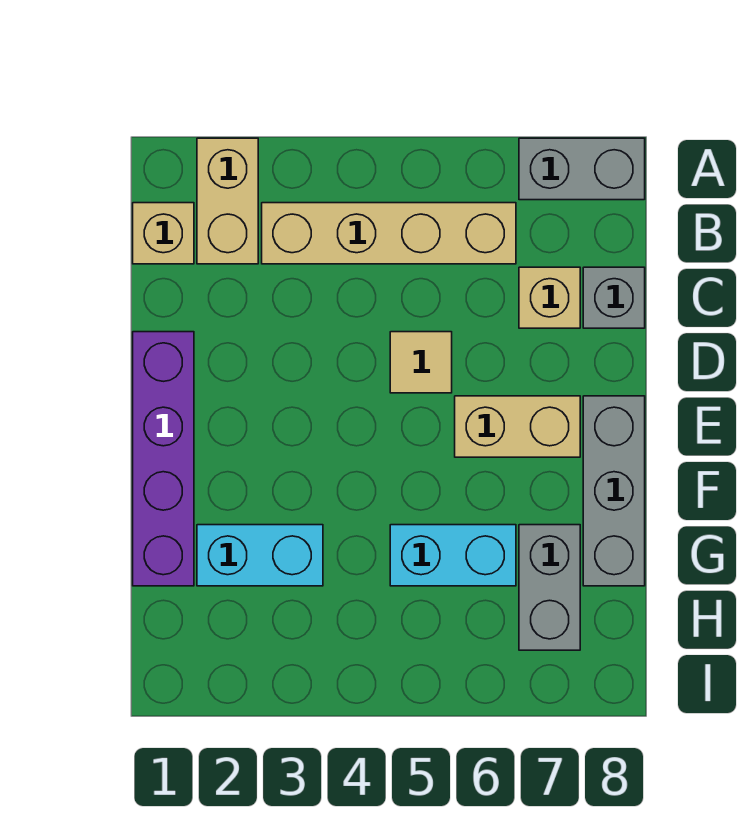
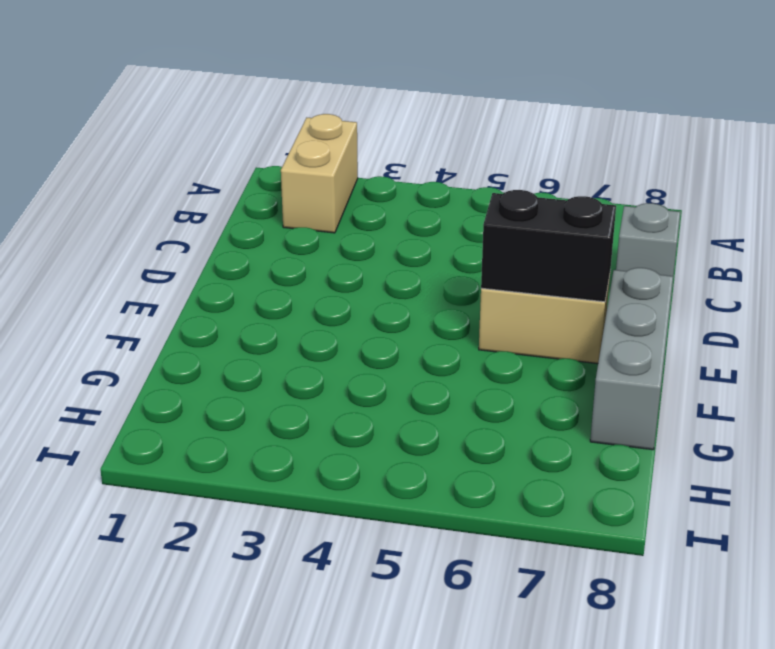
black 1x2 brick [481,190,616,302] -> none
none -> grey 1x2 brick [519,138,645,200]
none -> tan 1x1 brick [133,203,194,264]
none -> tan 1x4 brick [262,203,516,264]

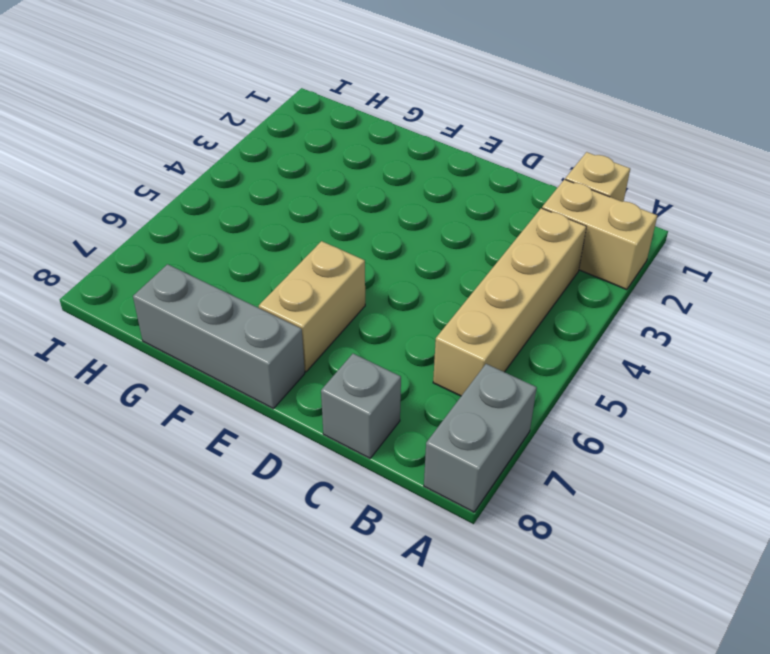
none -> tan 1x1 brick [519,267,580,328]
none -> purple 1x4 brick [133,332,194,586]
none -> tan 1x1 tile [390,332,452,393]

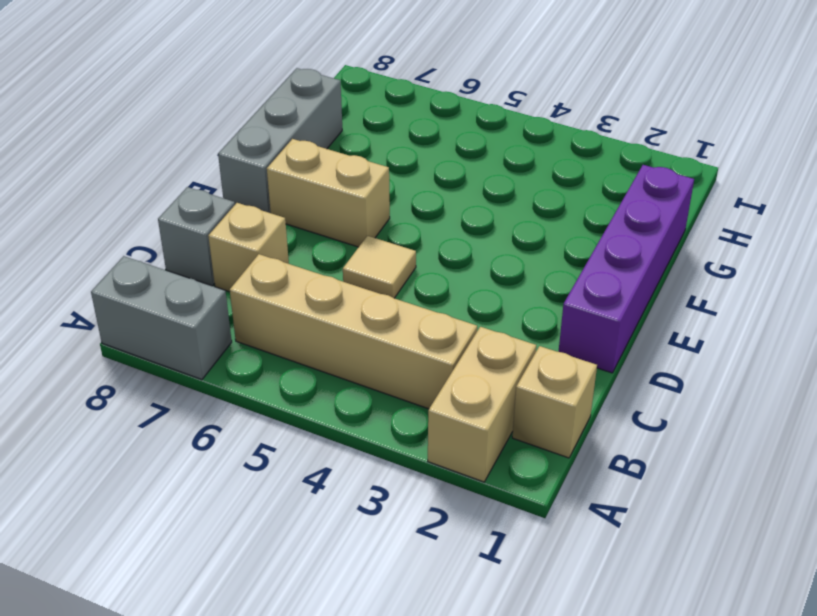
none -> cyan 1x2 brick [197,525,323,586]
none -> cyan 1x2 brick [390,525,516,586]
none -> grey 1x2 brick [519,525,580,650]

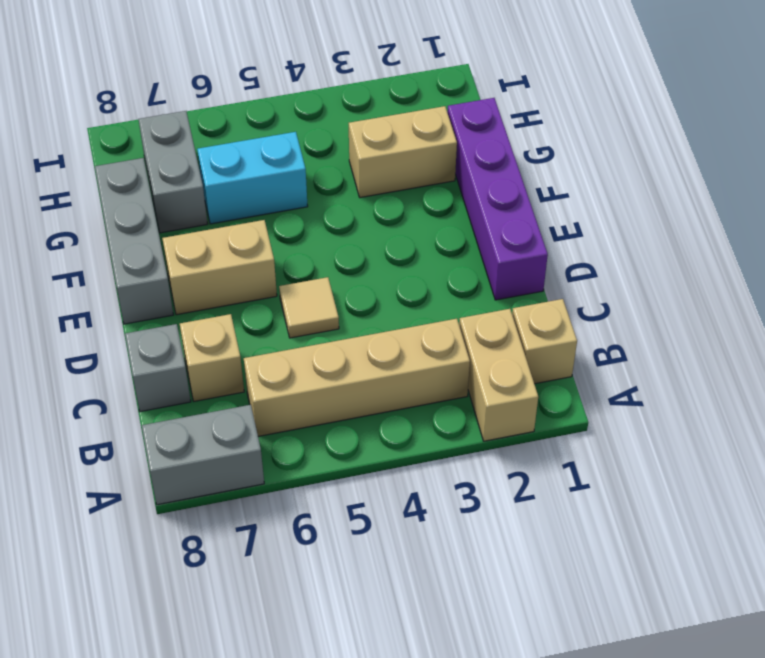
tan 1x2 brick [349,106,457,198] -> cyan 1x2 brick [197,525,323,586]

